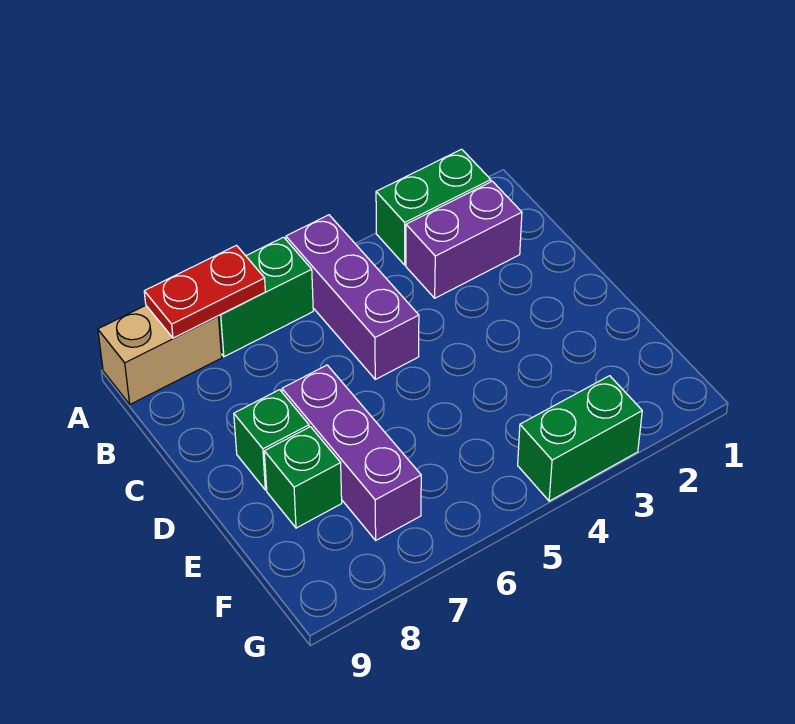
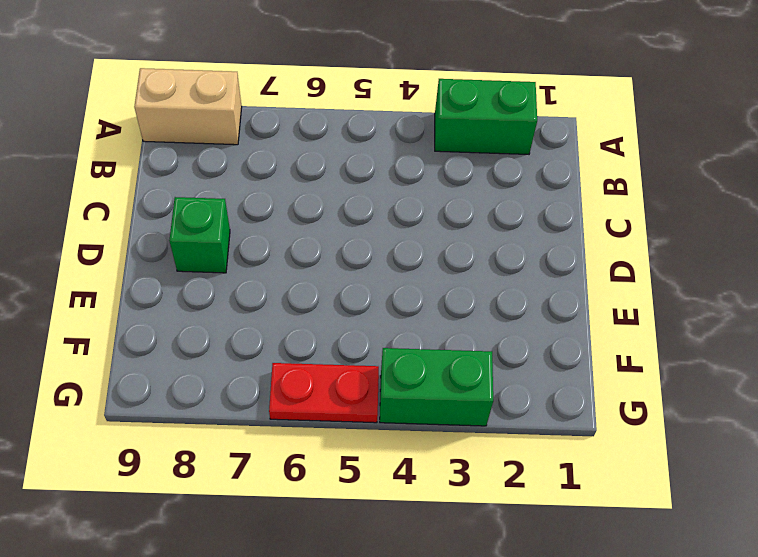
red 1x2 plate [269,363,379,423] -> red 1x2 plate moved to [144,246,265,338]
none -> purple 1x3 brick [286,215,419,379]
none -> green 1x2 brick [218,237,313,357]

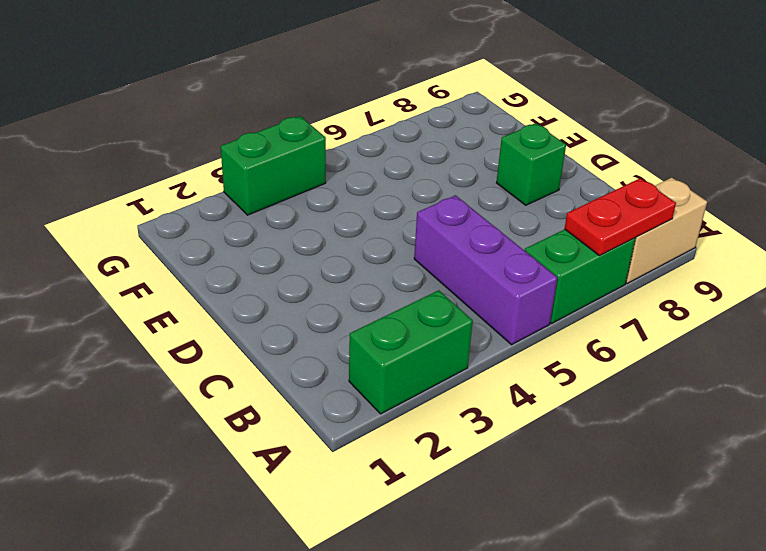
none -> purple 1x2 brick [406,181,522,298]
none -> purple 1x3 brick [282,365,421,540]

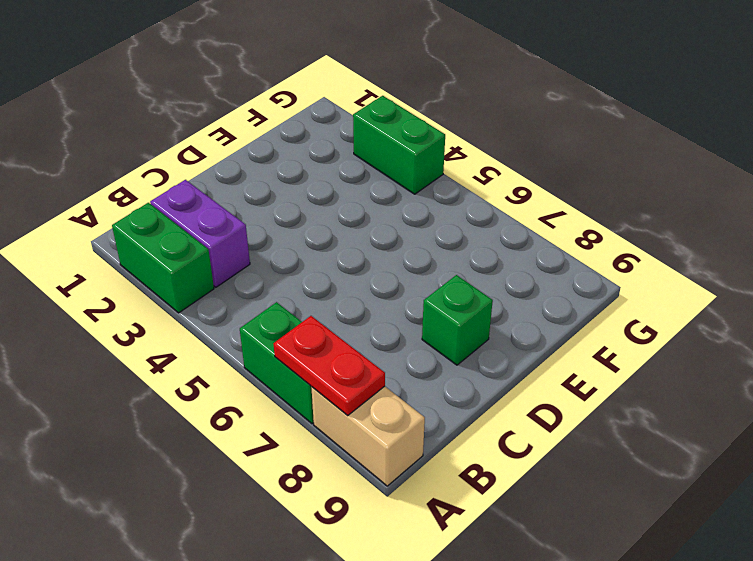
none -> purple 1x3 brick [286,215,419,379]
none -> purple 1x3 brick [282,365,421,540]

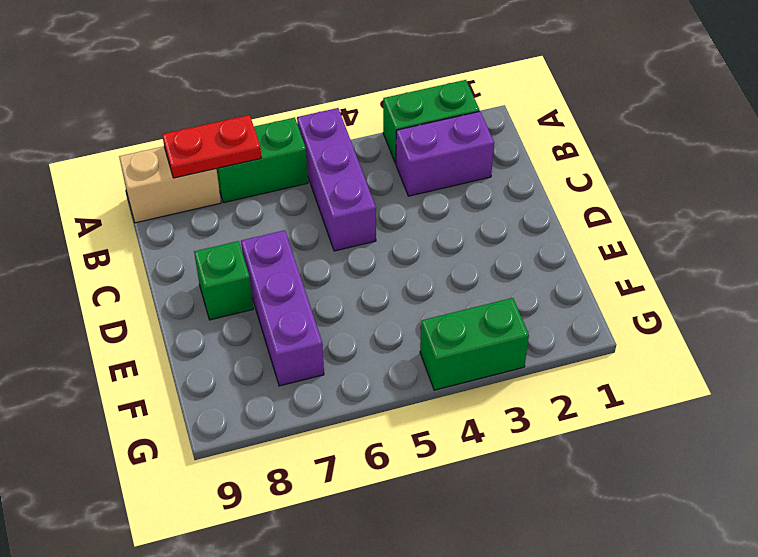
none -> green 1x1 brick [264,427,342,528]

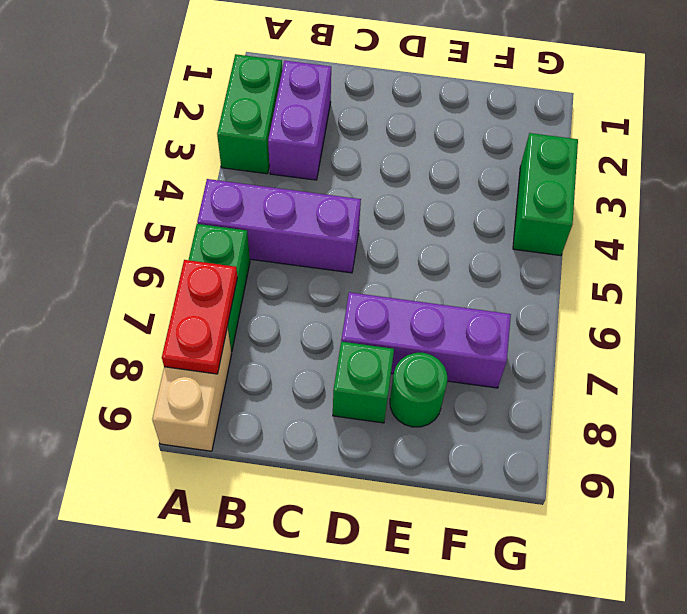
green 1x1 round brick [390,353,447,427] -> green 1x1 brick [264,427,342,528]

